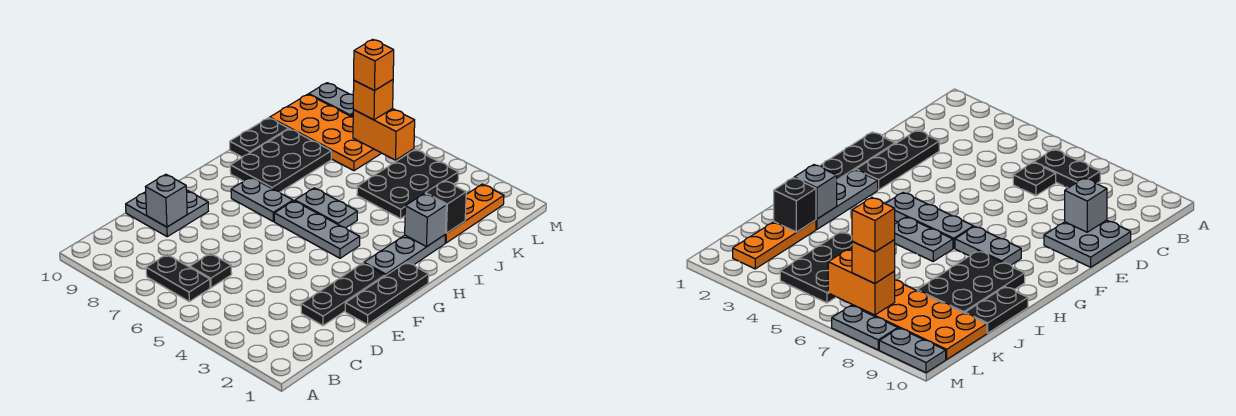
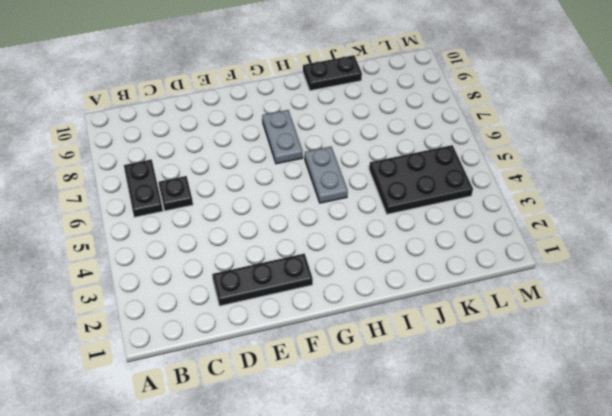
none -> grey 2x2 plate [126,190,208,237]
none -> black 1x3 plate [345,262,429,325]
none -> grey 1x3 plate [364,235,445,276]

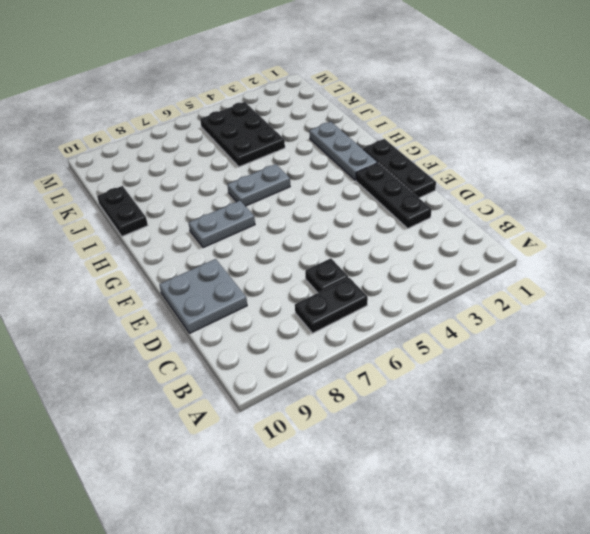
none -> grey 1x3 plate [274,201,360,258]
none -> black 2x3 plate [230,129,331,192]
none -> orange 1x3 plate [445,184,504,243]

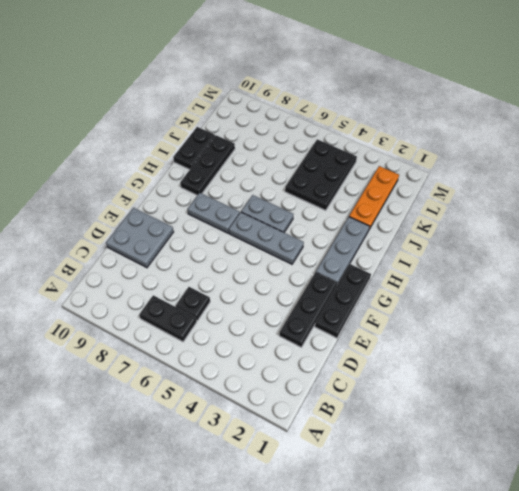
black 1x3 plate [180,135,235,195] -> black 2x3 plate [230,129,331,192]
none -> orange 2x4 plate [270,94,381,171]
none -> grey 1x2 plate [832,305,898,350]
none -> grey 1x2 plate [309,83,353,116]

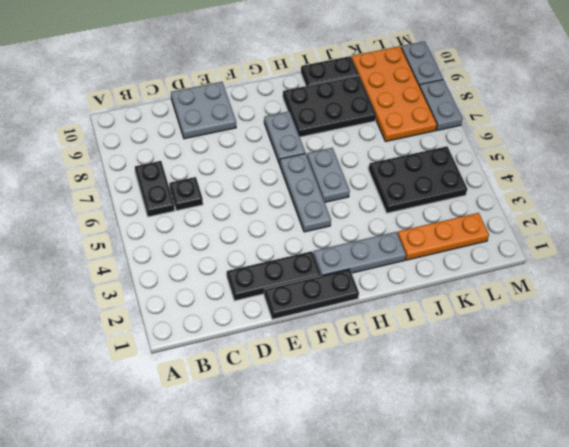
none -> grey 1x1 brick [146,174,187,227]
none -> grey 1x1 brick [405,193,446,247]
none -> black 1x1 brick [425,180,466,233]

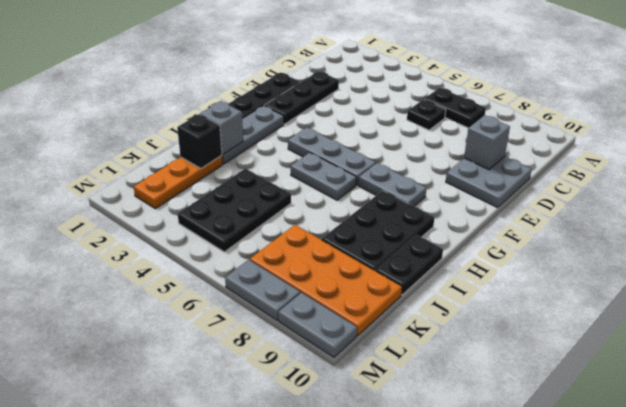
none -> orange 1x2 brick [353,109,415,160]
none -> orange 1x1 brick [353,80,393,120]
none -> orange 1x1 brick [354,39,394,91]

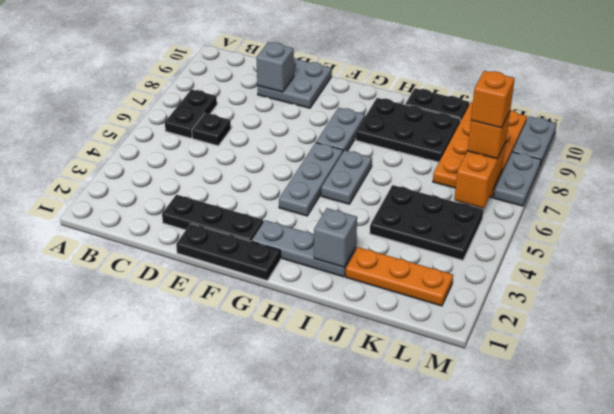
none -> black 1x1 brick [425,180,466,233]

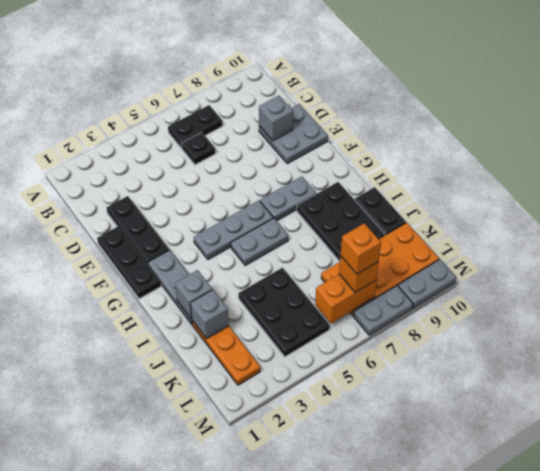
grey 1x1 brick [190,290,229,339] -> black 1x1 brick [425,180,466,233]

